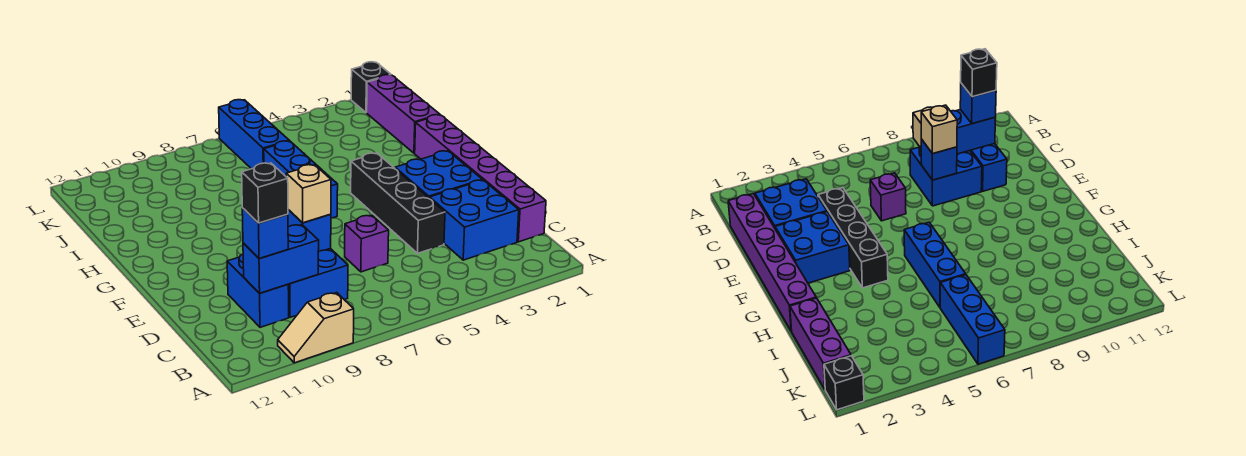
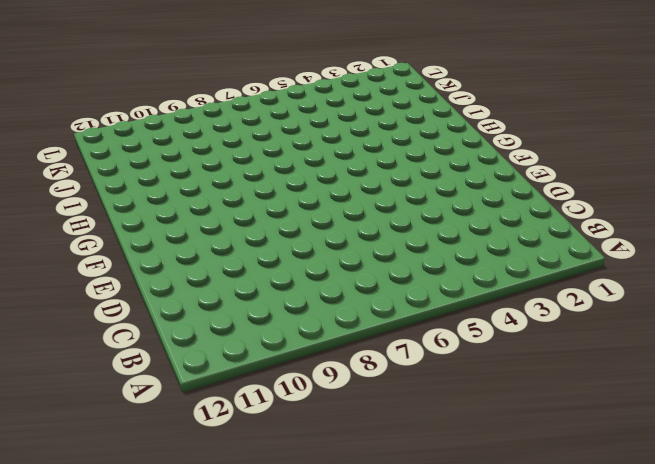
none -> tan 1x2 slope [278,293,354,363]
none -> purple 1x6 brick [415,115,546,242]
none -> blue 2x2 brick [430,180,519,260]

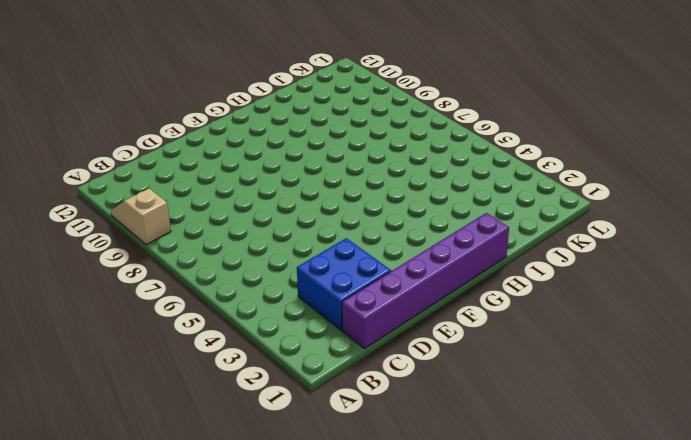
none -> blue 2x2 brick [288,248,348,317]
none -> blue 1x2 brick [227,254,289,327]
none -> black 1x4 brick [351,153,445,253]

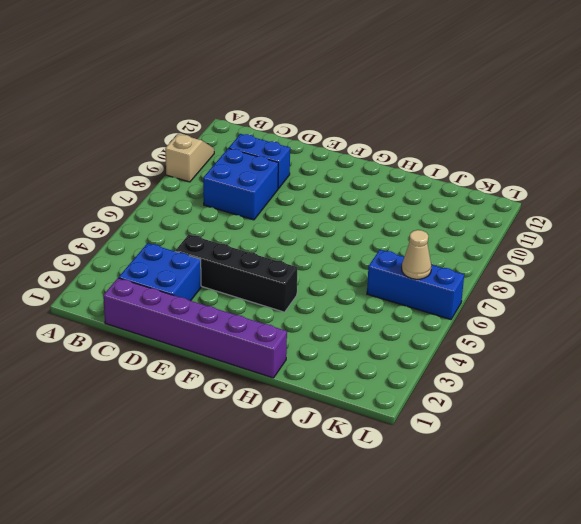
tan 1x1 cone [402,230,431,279] -> none
none -> purple 1x1 brick [345,215,389,272]
none -> blue 2x2 brick [395,151,482,198]
none -> blue 1x3 brick [264,141,338,218]

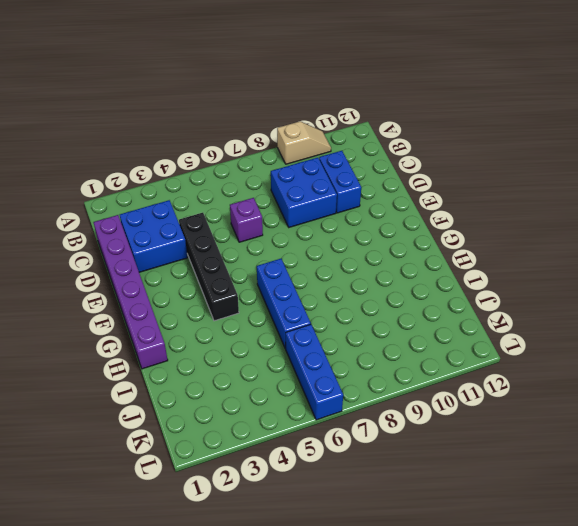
none -> blue 2x2 brick [395,151,482,198]
none -> purple 1x3 brick [367,75,440,153]
none -> black 1x1 brick [351,62,391,113]

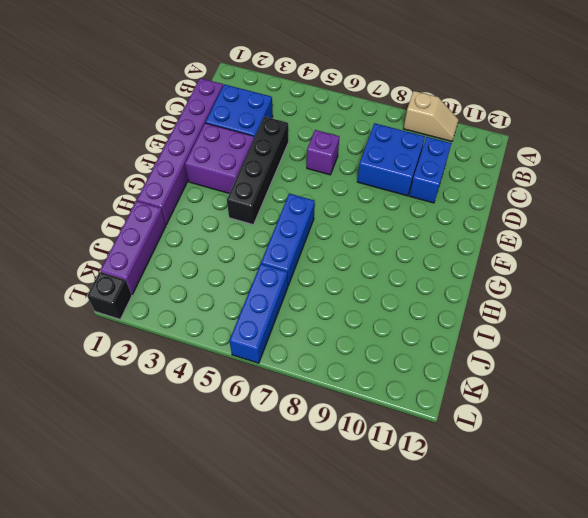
purple 2x2 brick [185,123,254,193] -> blue 2x2 brick [395,151,482,198]
none -> blue 1x2 brick [243,225,319,293]
none -> blue 1x1 brick [288,210,331,252]
none -> blue 1x1 brick [242,208,288,259]

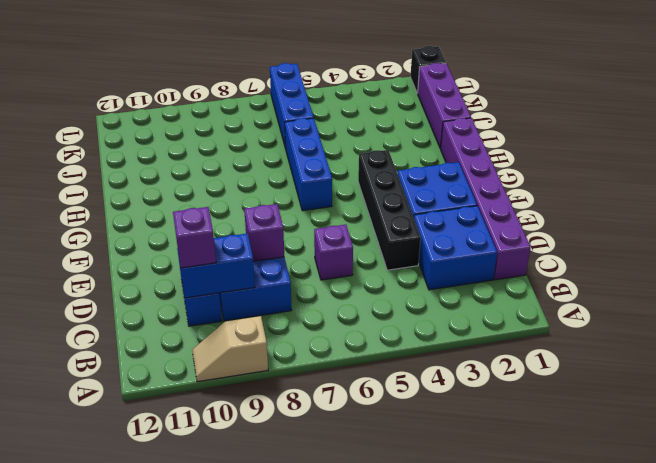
purple 1x1 brick [173,207,216,268] -> blue 1x1 brick [242,208,288,259]
purple 1x1 brick [244,204,284,261] -> blue 1x1 brick [288,210,331,252]
none -> tan 1x1 brick [286,165,331,223]
none -> black 1x1 brick [242,163,288,223]

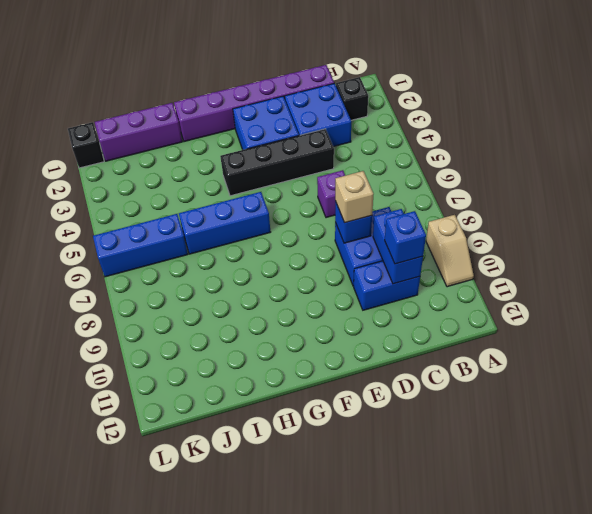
black 1x1 brick [336,77,368,120] -> black 1x1 brick moved to [242,163,288,223]

